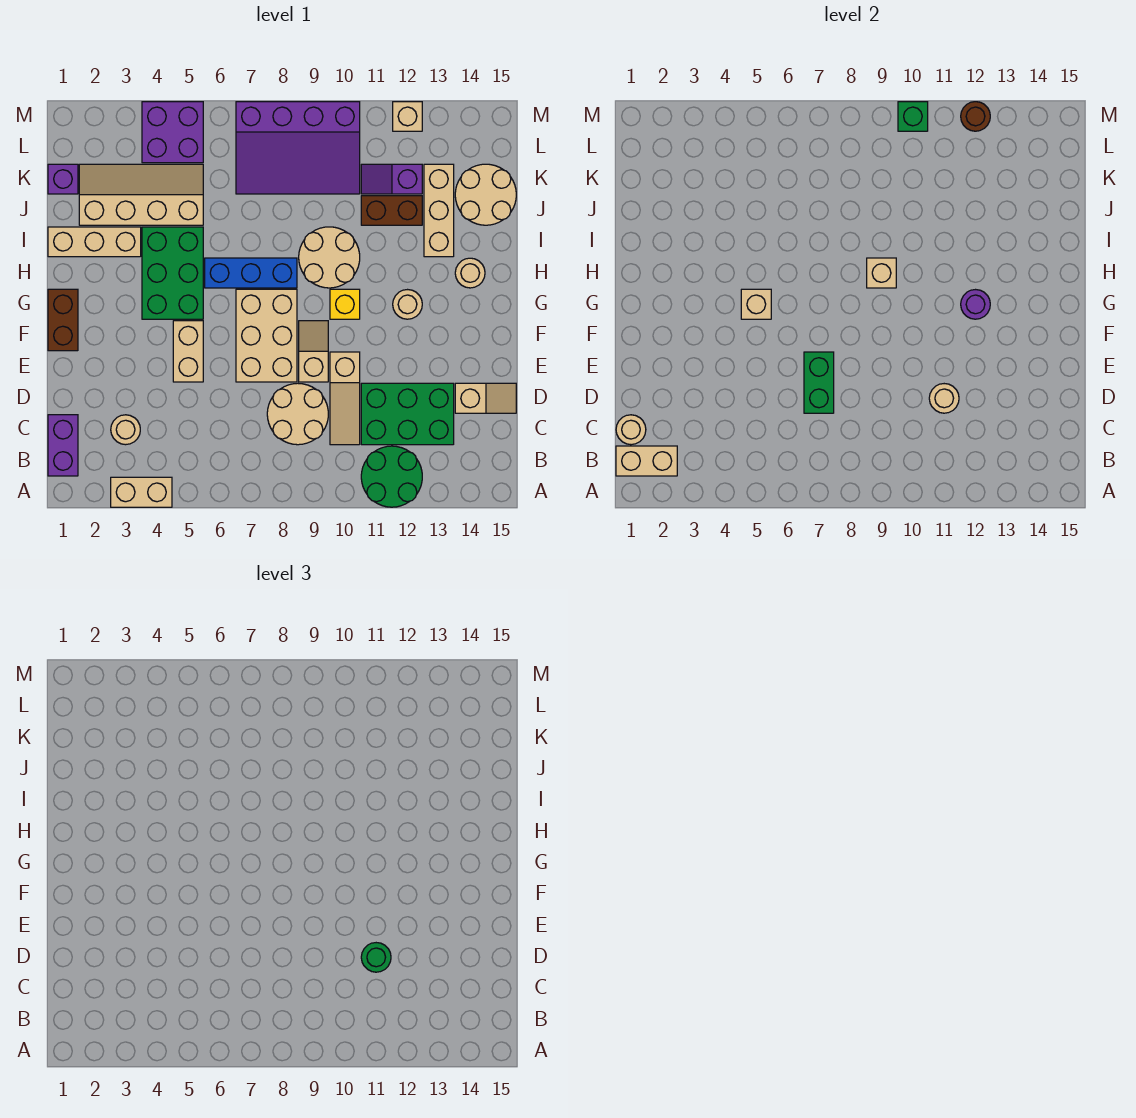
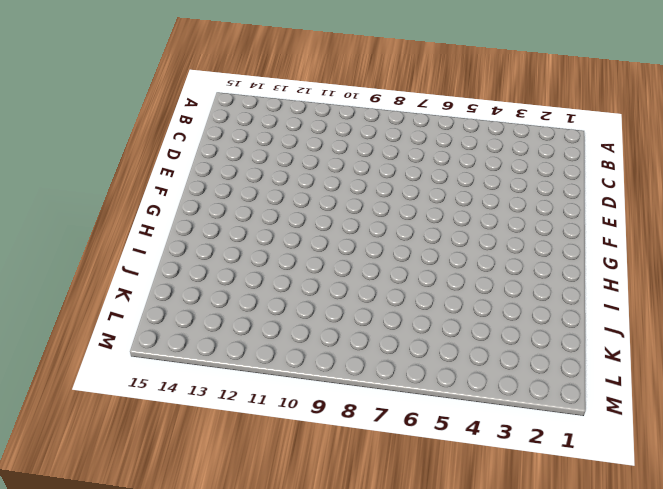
none -> tan 1x2 brick [111,477,172,507]
none -> green 2x2 round brick [361,446,422,507]
none -> purple 1x2 brick [48,415,78,476]
none -> tan 1x1 round brick [111,415,140,445]

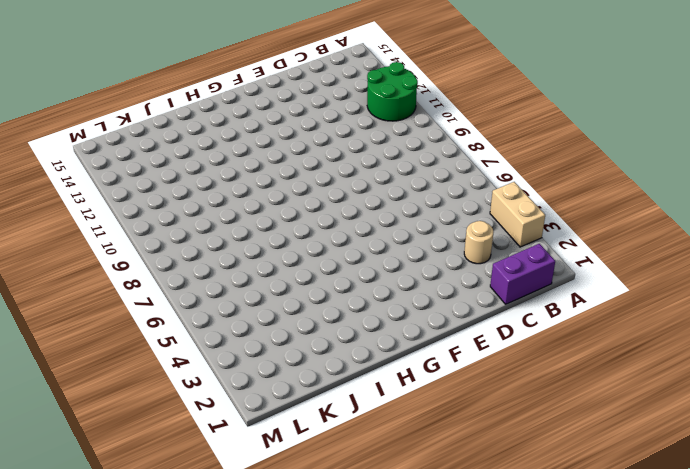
none -> tan 2x2 round brick [267,383,328,445]
none -> tan 1x3 slope [330,352,360,445]
none -> green 2x3 brick [361,383,454,445]
none -> tan 1x2 slope [455,383,516,413]

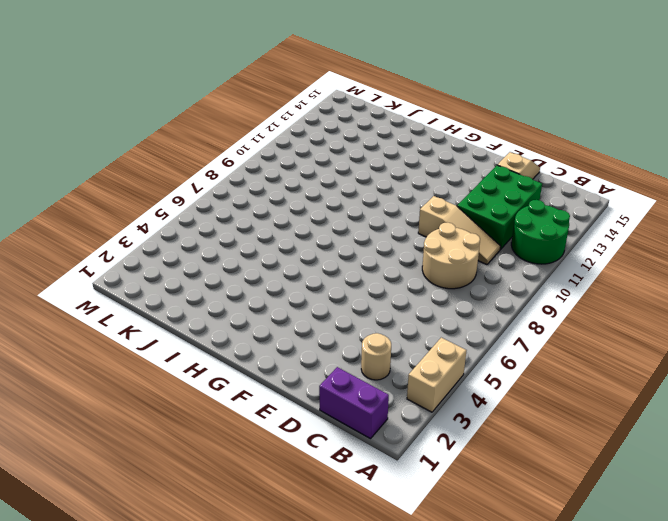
none -> tan 1x2 brick [173,321,203,382]
none -> tan 2x3 brick [236,289,297,382]
none -> tan 1x2 slope [299,321,328,382]
none -> brown 1x2 brick [48,289,78,351]

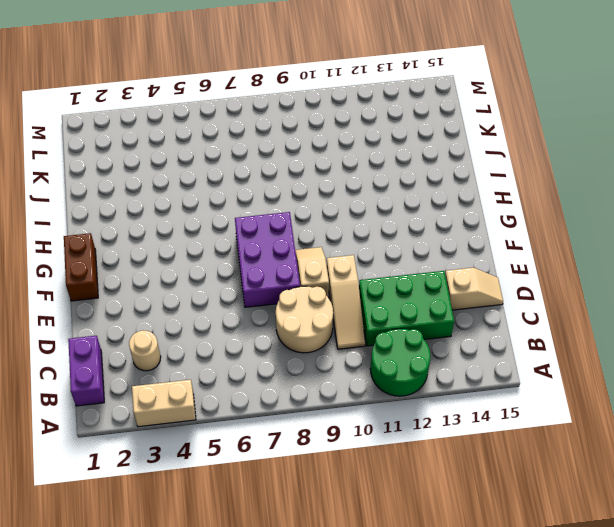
purple 2x3 brick [235,212,300,307] -> tan 2x3 brick [236,289,297,382]
none -> tan 1x2 brick [173,321,203,382]
none -> green 2x3 brick [142,227,203,319]
none -> yellow 1x1 brick [330,289,360,319]
none -> tan 1x1 round brick [393,290,422,319]

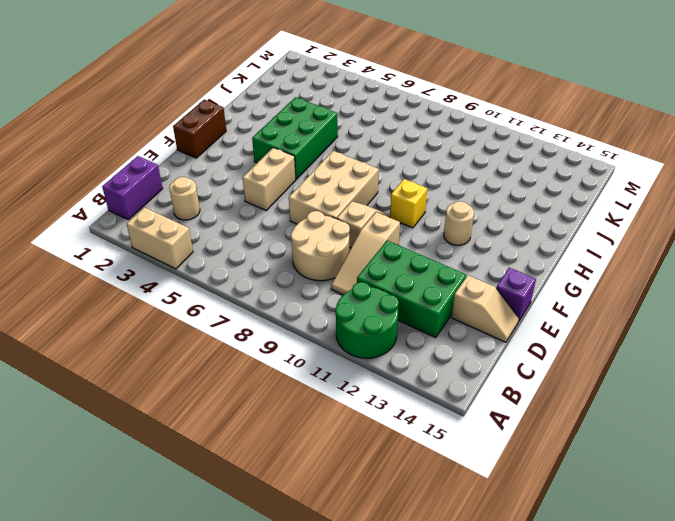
purple 1x1 brick [496,268,536,321] -> purple 1x1 brick moved to [48,164,78,194]
none -> blue 1x3 brick [205,258,297,288]
none -> tan 2x2 round brick [299,227,360,288]
none -> tan 1x1 round brick [455,258,485,288]
none -> tan 1x3 brick [48,227,141,257]

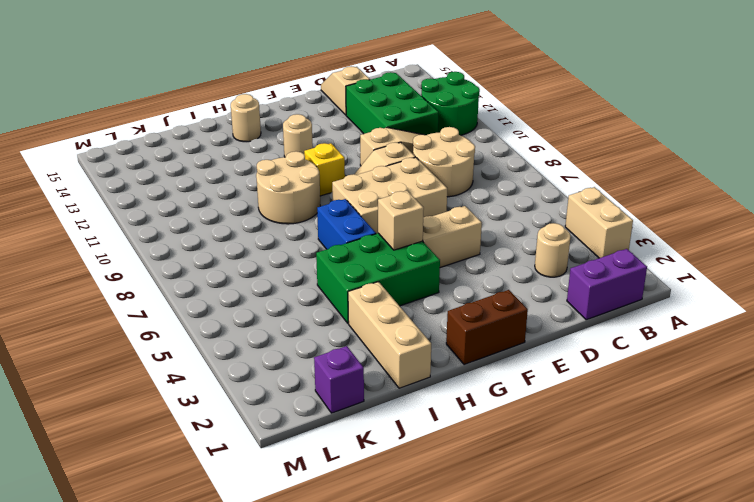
blue 1x2 brick [317,199,376,249] -> blue 1x3 brick [205,258,297,288]
none -> tan 1x3 brick [424,164,454,257]
none -> tan 2x4 slope [79,164,203,225]
none -> brown 1x2 brick [361,196,422,225]
none -> tan 2x2 round brick [455,164,516,225]

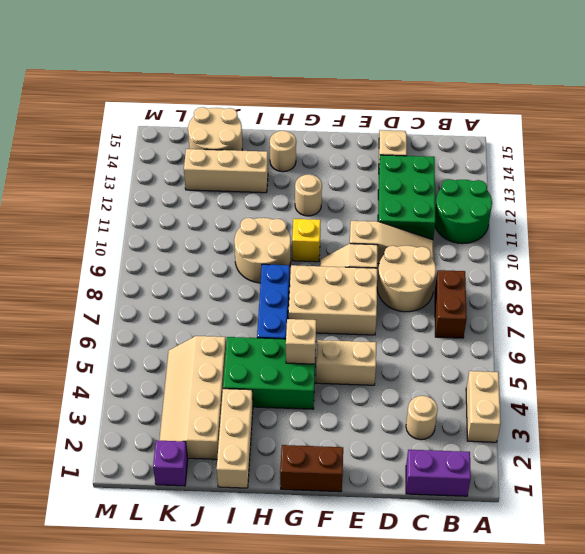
brown 1x2 brick [435,270,467,338] -> brown 1x2 brick moved to [361,196,422,225]
none -> purple 3x4 slope [236,102,360,194]
none -> purple 1x2 slope [361,164,422,194]
none -> purple 2x2 brick [142,102,203,163]
none -> tan 1x1 brick [393,102,422,131]

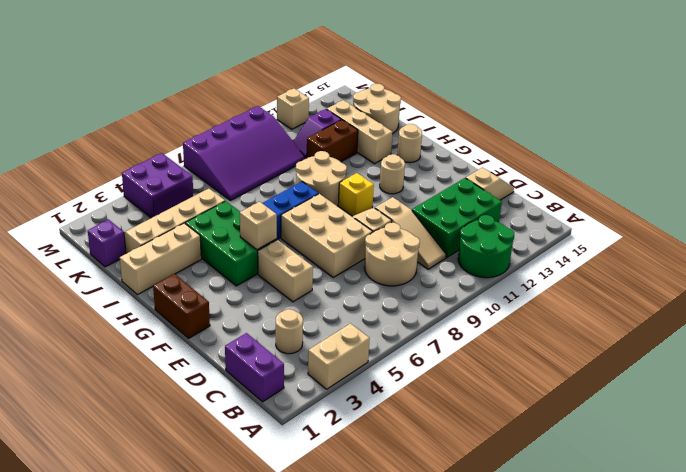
none -> tan 1x2 brick [616,446,677,476]
none -> tan 1x1 round brick [616,415,646,445]
none -> green 1x2 brick [804,352,834,413]
none -> tan 1x1 round brick [929,384,959,413]

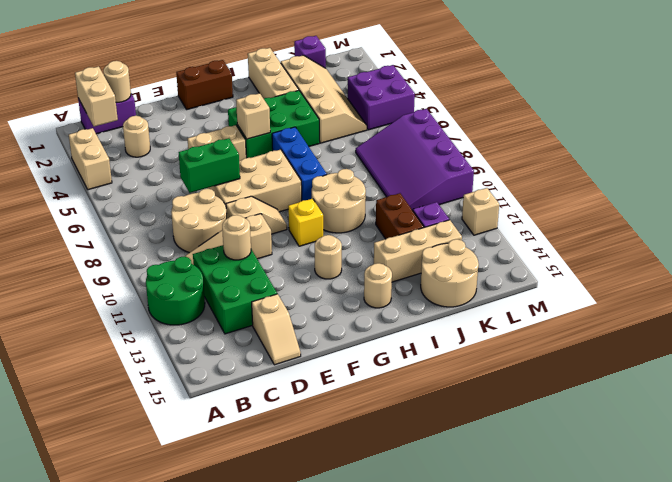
none -> purple 1x1 round brick [961,290,990,319]
none -> tan 1x1 brick [867,258,896,288]
none -> green 1x1 brick [898,102,928,131]
none -> brown 1x1 round brick [961,102,990,131]

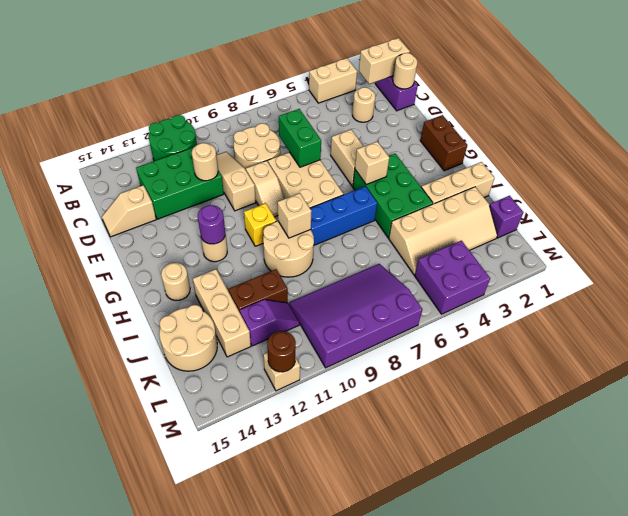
none -> green 1x1 brick [898,102,928,131]
none -> green 1x1 round brick [361,943,391,972]

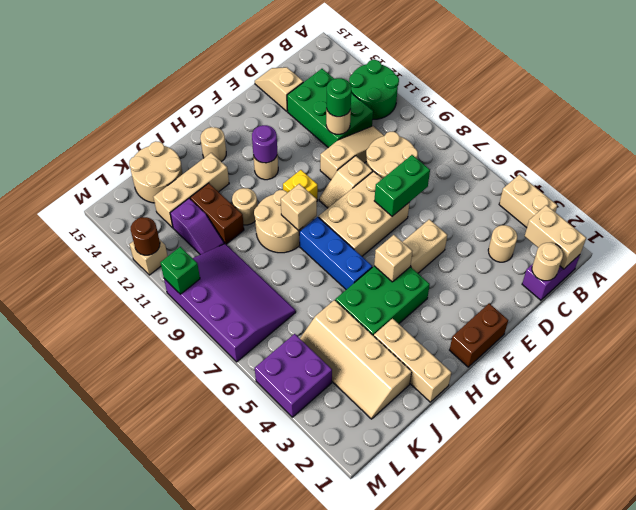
tan 1x1 round brick [232,188,257,225] -> none
none -> purple 1x1 brick [48,164,78,194]

